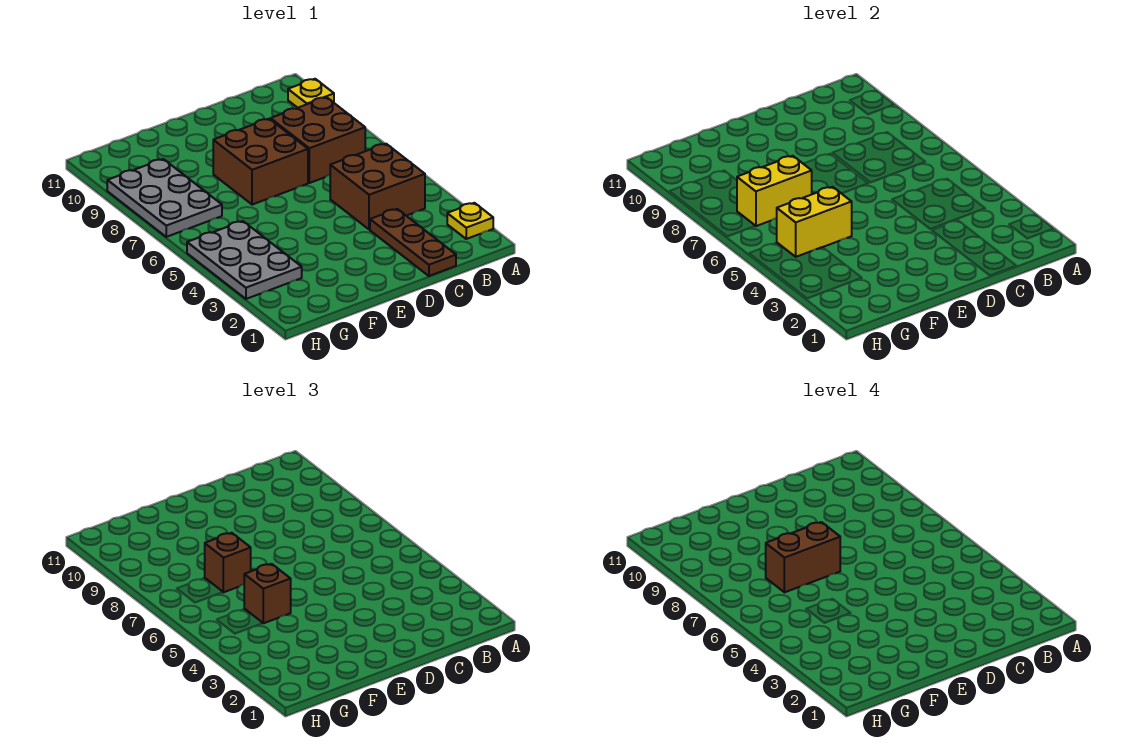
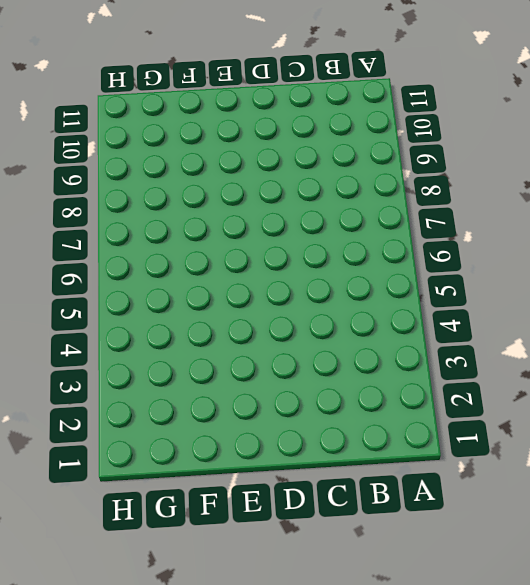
none -> yellow 1x1 plate [447,203,493,239]
none -> yellow 1x1 plate [288,79,334,108]
none -> brown 2x2 brick [330,144,425,230]

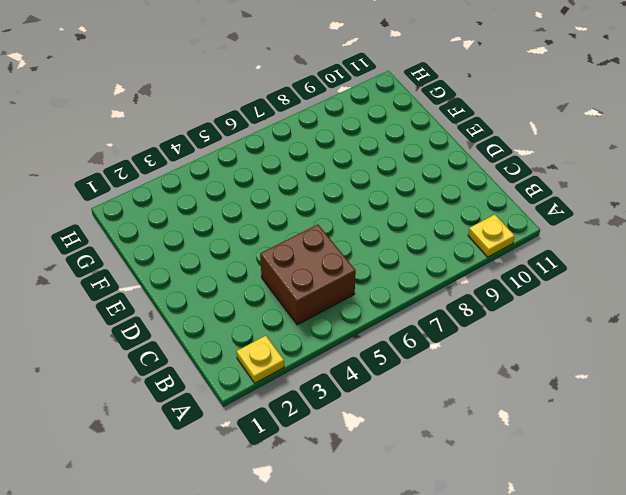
none -> brown 2x2 brick [271,97,365,183]
none -> brown 1x3 plate [370,209,456,276]
none -> brown 2x2 brick [213,119,308,205]

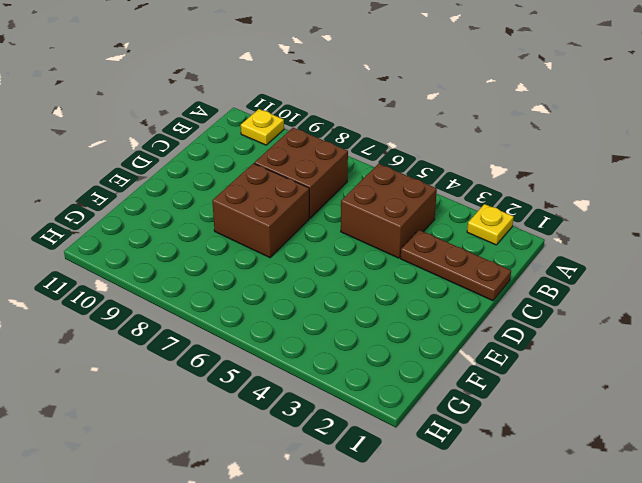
none -> grey 2x3 plate [187,221,302,299]
none -> grey 2x3 plate [107,159,222,237]
none -> yellow 1x2 brick [777,187,852,257]

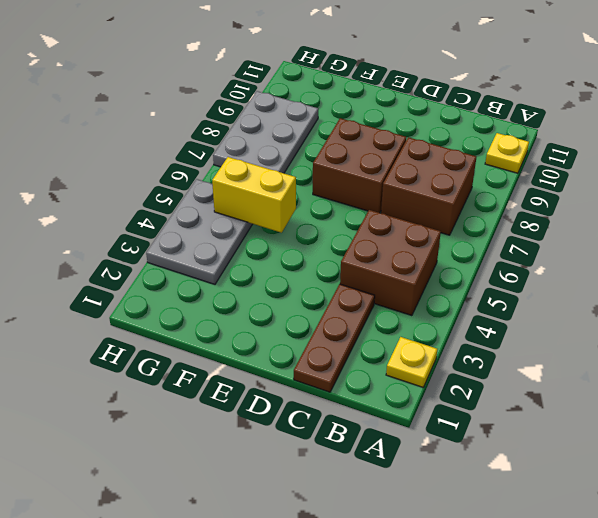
none -> yellow 1x2 brick [737,156,812,226]
none -> brown 1x1 brick [244,564,291,623]
none -> brown 1x1 brick [205,533,251,592]

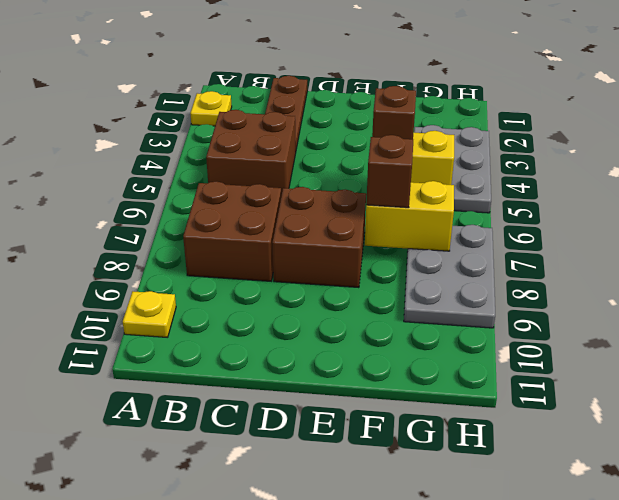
none -> brown 1x2 brick [766,522,840,592]

